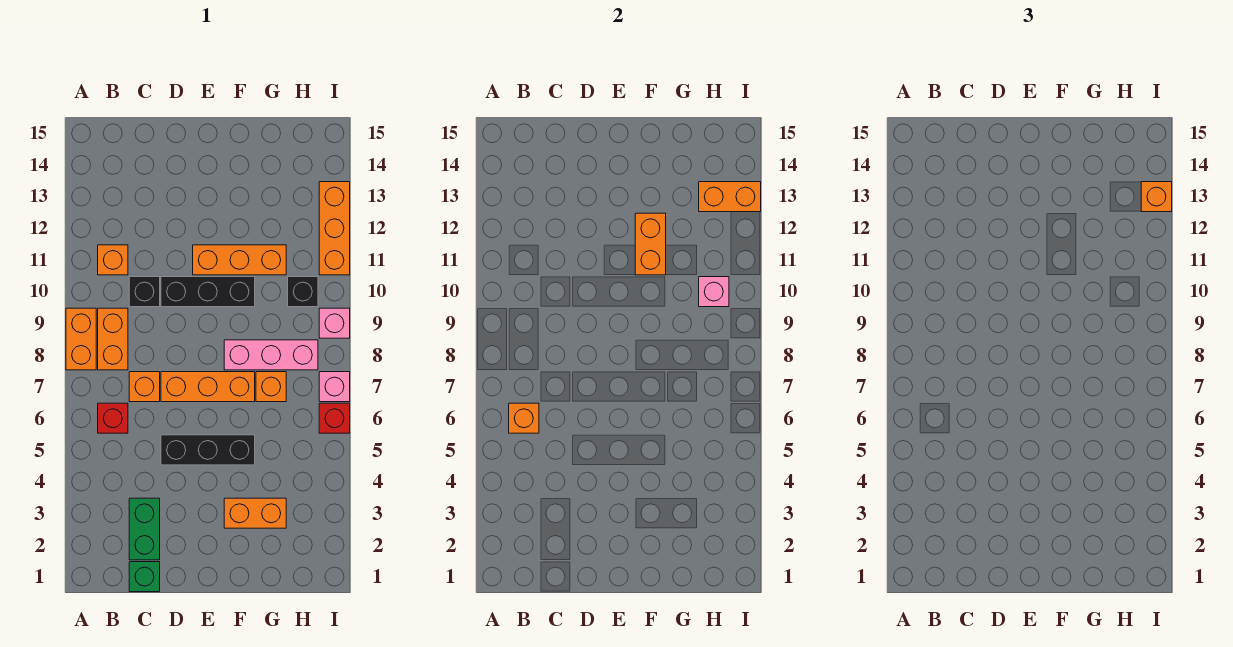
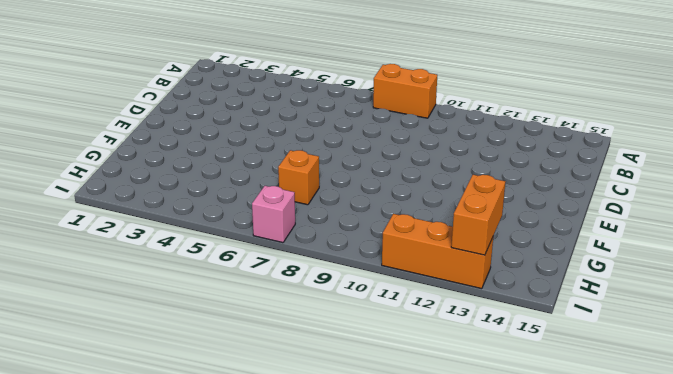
none -> red 1x1 brick [98,403,128,433]
none -> orange 1x2 brick [98,308,128,370]
none -> orange 1x1 brick [98,245,128,275]

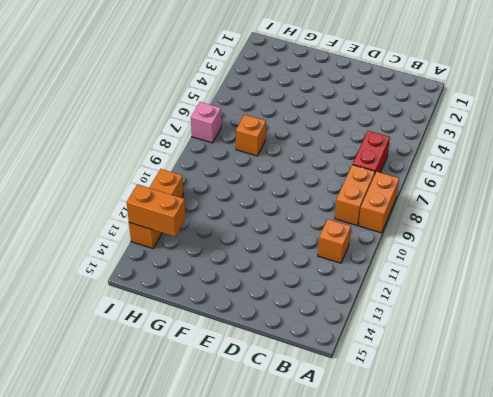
red 1x2 brick [352,131,390,173] -> red 1x1 brick [98,403,128,433]
none -> green 1x1 brick [129,562,160,592]
none -> green 1x2 brick [129,498,160,560]
none -> orange 1x1 brick [129,372,160,402]

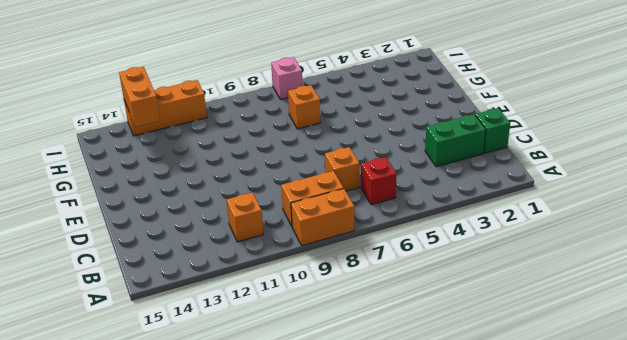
none -> black 1x1 brick [129,277,160,307]
none -> black 1x3 brick [161,435,255,465]
none -> orange 1x3 brick [161,372,255,402]

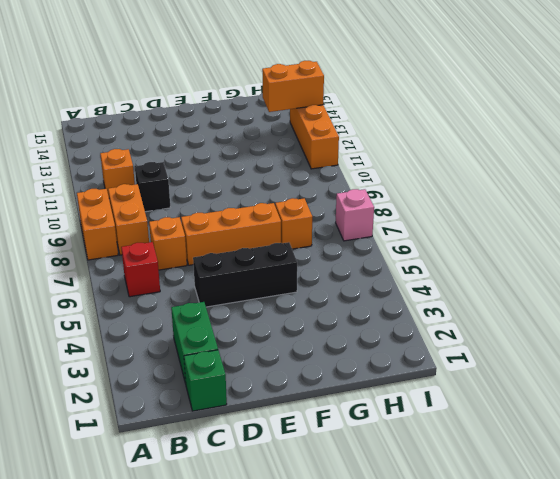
none -> black 1x3 brick [161,277,255,307]
none -> orange 1x3 brick [193,245,286,275]
none -> orange 1x2 brick [224,498,286,528]

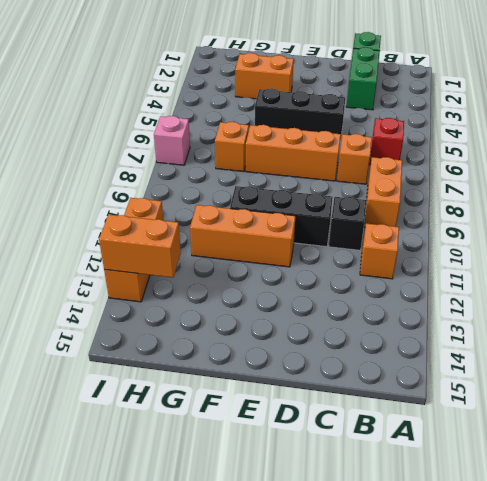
none -> orange 1x2 brick [66,308,96,370]
none -> pink 1x3 brick [224,340,318,370]
none -> black 1x1 brick [288,277,318,307]

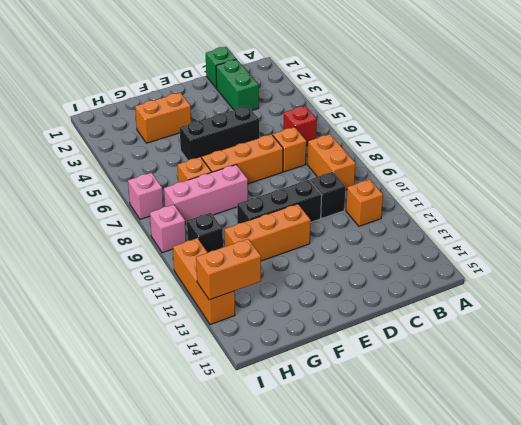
none -> orange 1x2 brick [66,308,96,370]
none -> red 1x1 brick [319,403,350,433]
none -> orange 1x1 brick [509,403,539,433]

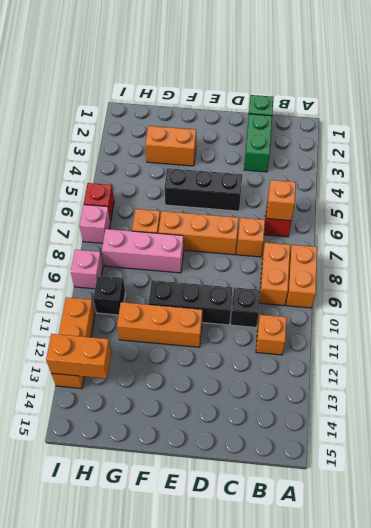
none -> orange 1x2 brick [635,213,666,275]
none -> pink 1x1 brick [699,277,729,307]
none -> orange 1x1 brick [1141,182,1172,212]

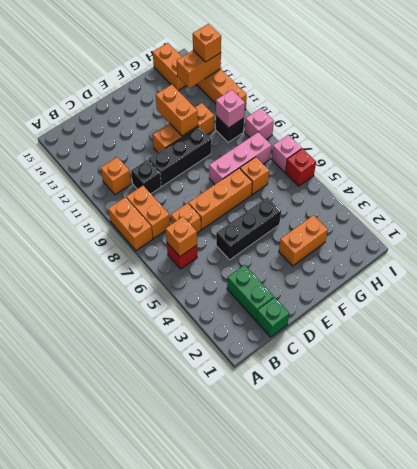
orange 1x2 brick [153,43,186,91] -> none

